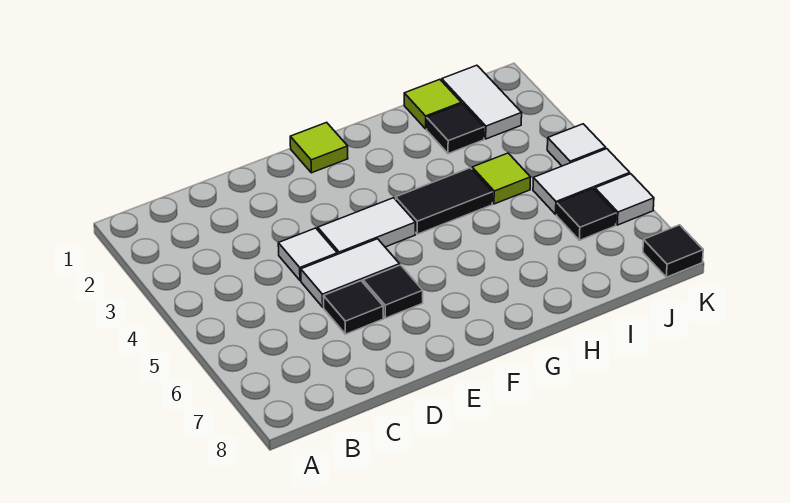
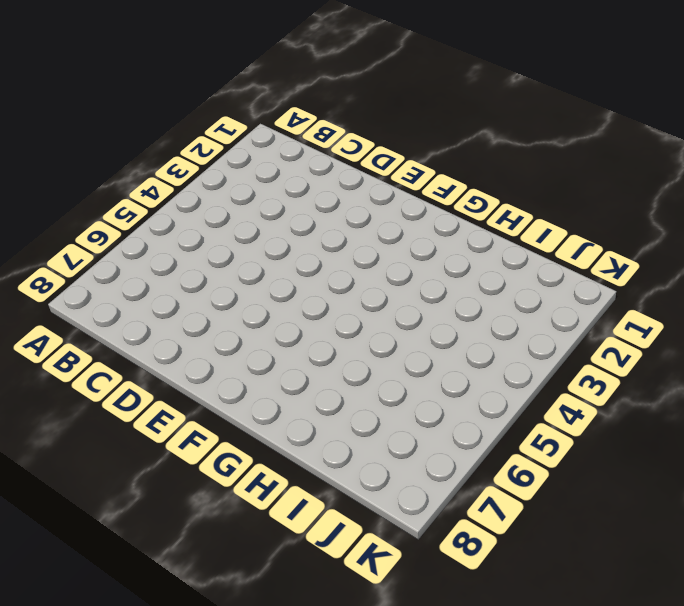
none -> white 1x1 tile [278,228,337,280]
none -> white 1x2 tile [301,239,400,307]
none -> black 1x1 tile [323,281,383,334]

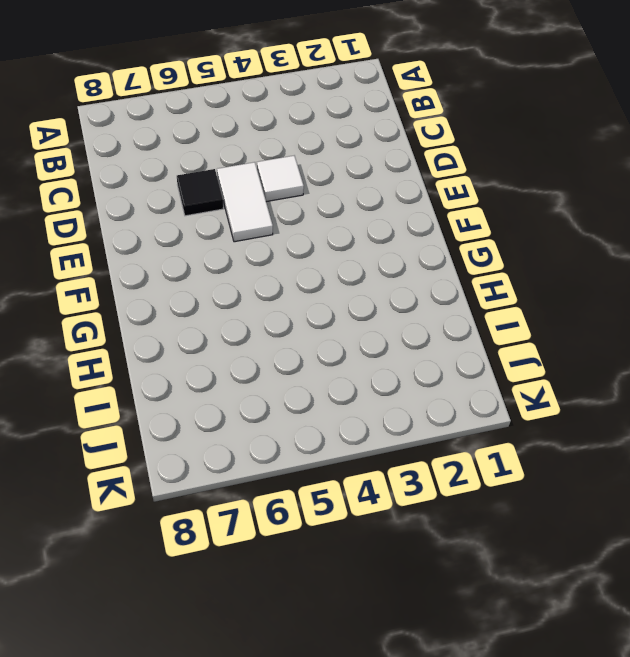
none -> white 1x2 tile [318,198,415,254]
none -> black 1x1 tile [363,265,423,318]
none -> lime 1x1 tile [290,122,348,173]

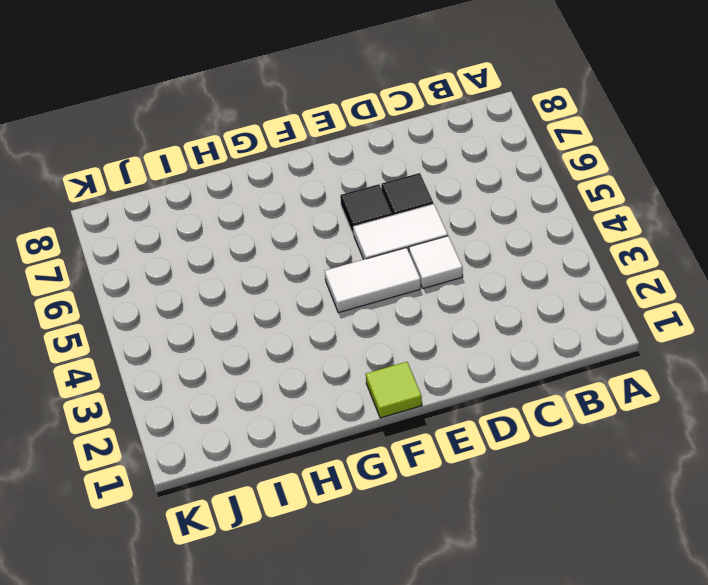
none -> black 1x2 tile [396,168,492,234]
none -> lime 1x1 tile [404,79,461,129]
none -> black 1x1 tile [427,104,484,154]

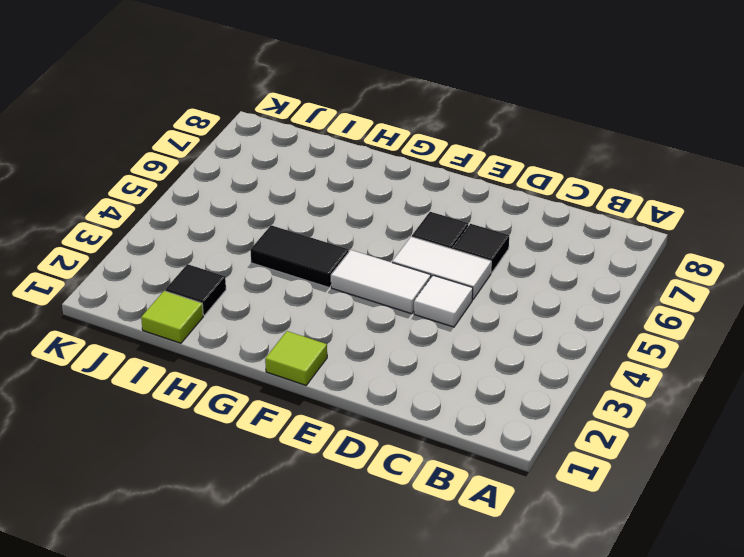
none -> lime 1x1 tile [472,153,530,204]
none -> white 1x2 tile [442,65,522,139]
none -> white 1x2 tile [533,149,630,214]

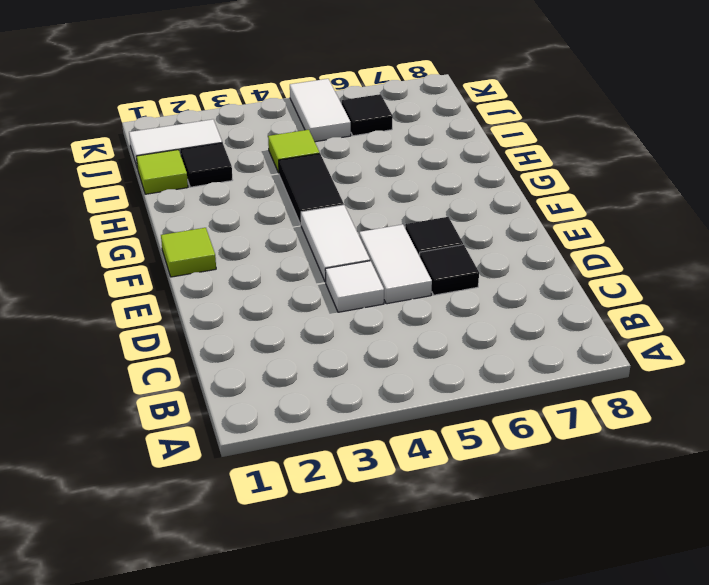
none -> white 1x1 tile [547,124,606,166]
none -> white 1x1 tile [595,174,654,225]
none -> black 1x1 tile [643,225,703,277]

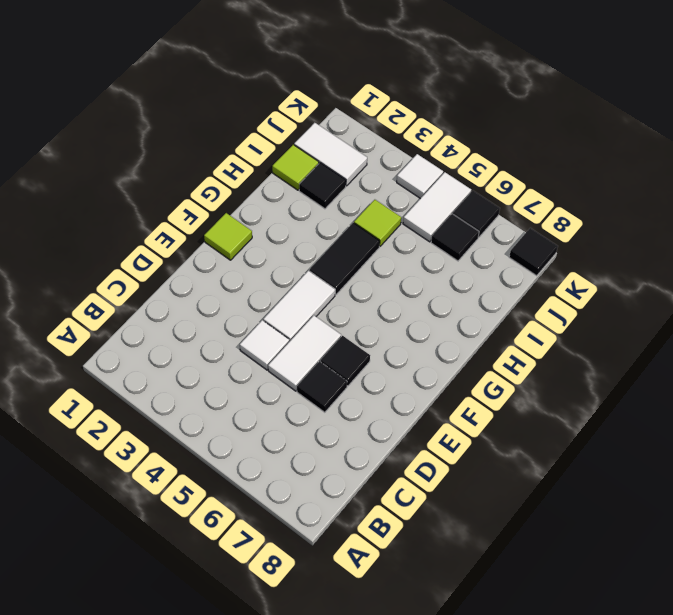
black 1x1 tile [453,191,500,237] -> white 1x1 tile [595,174,654,225]

